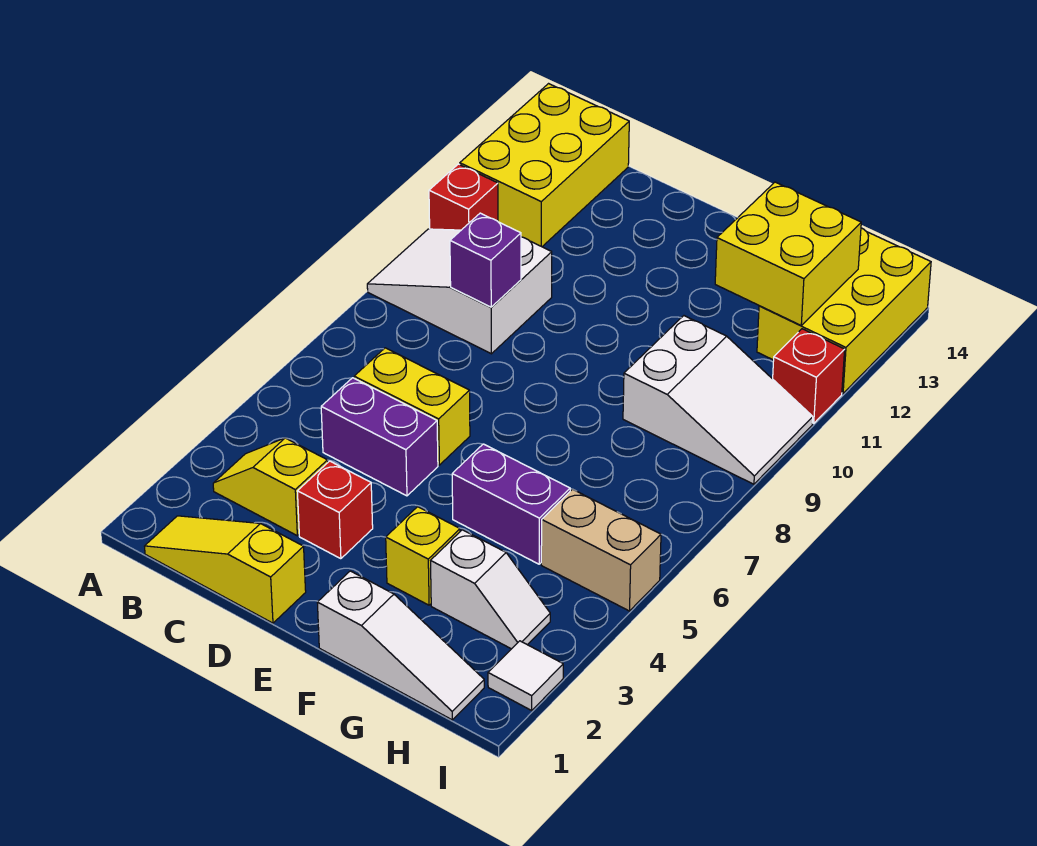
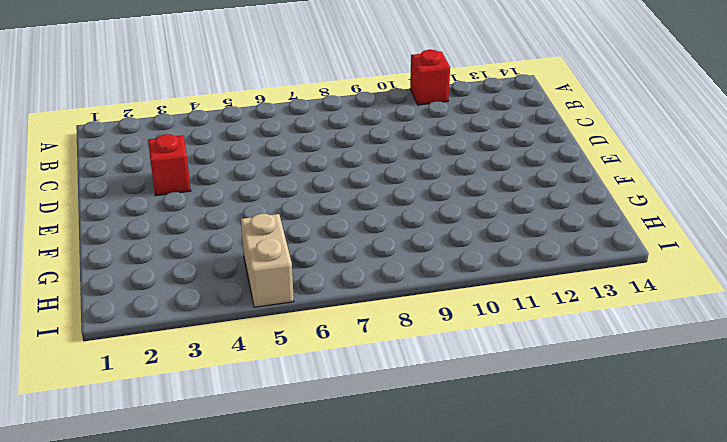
none -> white 2x3 slope [367,229,552,354]
none -> yellow 2x3 brick [460,84,629,247]
none -> yellow 1x3 slope [145,516,306,623]

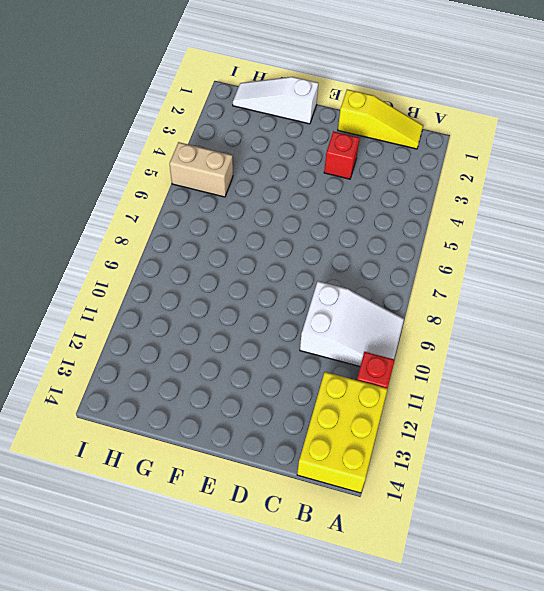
none -> yellow 1x2 slope [213,438,328,536]
none -> purple 1x2 brick [321,378,438,496]
none -> yellow 1x2 brick [354,348,470,465]

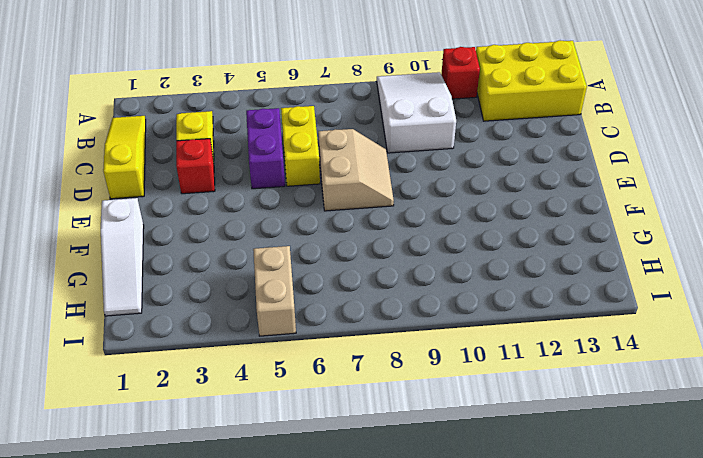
tan 2x2 slope [318,129,394,211] -> none
none -> yellow 1x1 brick [386,507,460,605]
none -> purple 1x2 brick [452,444,570,564]
none -> white 1x2 slope [431,530,550,649]

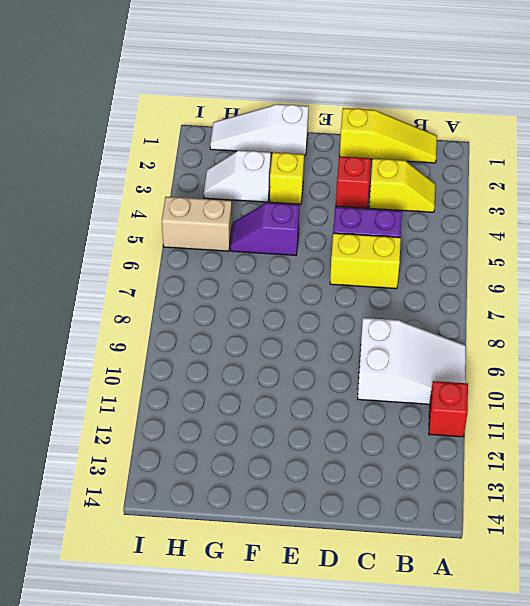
purple 1x2 slope [231,203,299,255] -> purple 1x2 brick [452,444,570,564]
none -> yellow 2x3 brick [460,84,629,247]
none -> white 2x3 slope [623,316,813,484]
none -> yellow 2x3 brick [757,228,931,393]

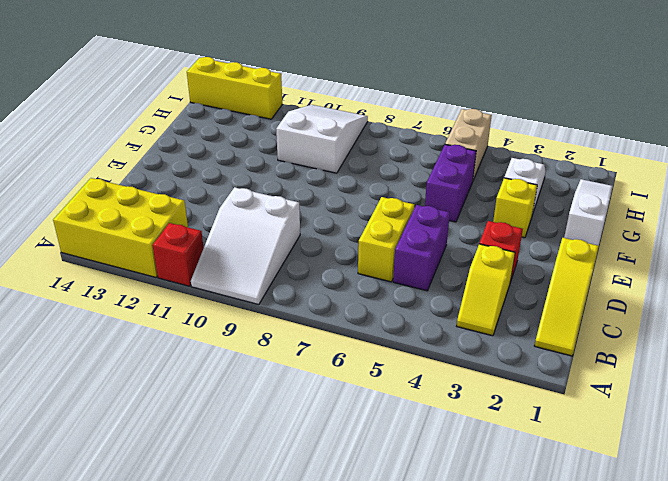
yellow 1x3 brick [187,57,282,119] -> yellow 2x3 brick [757,228,931,393]
none -> white 1x1 tile [488,641,563,710]
none -> red 1x1 brick [773,329,845,423]
none -> purple 1x1 brick [450,213,521,307]

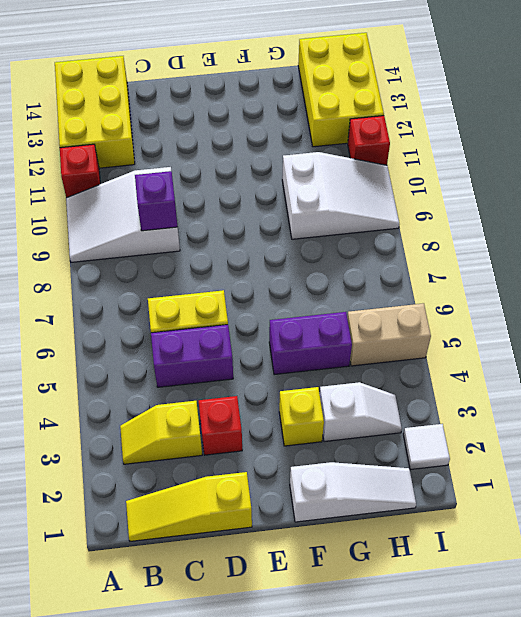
none -> yellow 2x2 brick [715,182,861,325]

